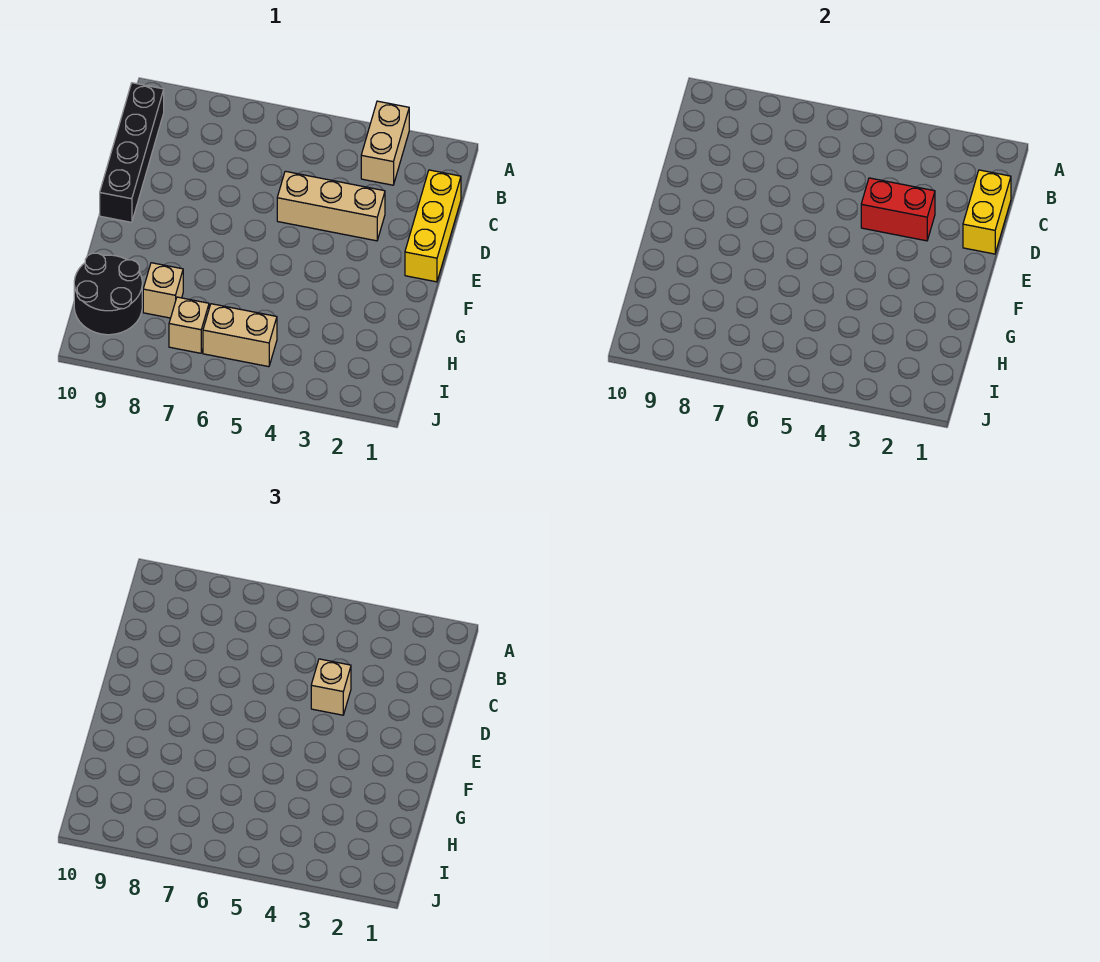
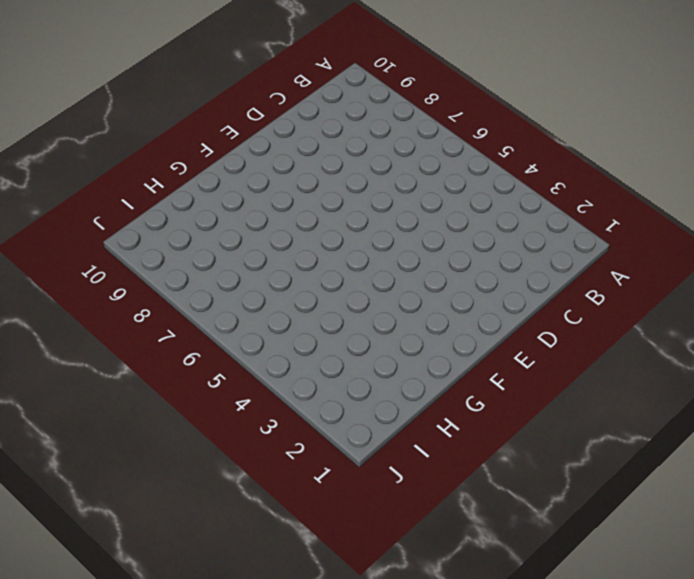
none -> tan 1x2 brick [361,101,409,185]
none -> black 1x4 brick [100,83,164,222]

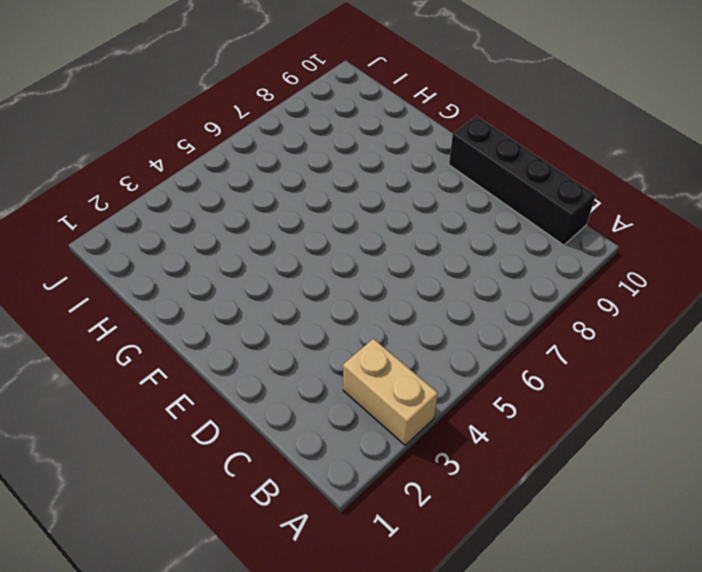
none -> yellow 1x3 brick [405,170,461,282]
none -> tan 1x3 brick [277,171,385,241]

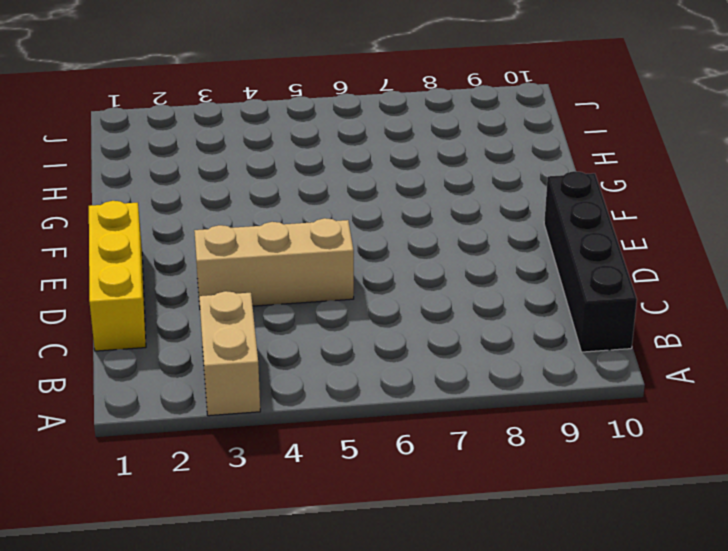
none -> tan 1x1 brick [143,263,183,318]
none -> black 2x2 round brick [74,253,142,335]

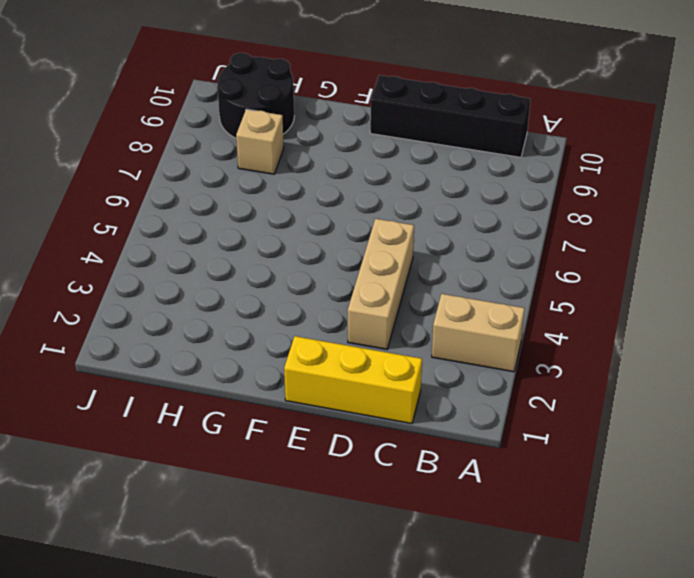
none -> tan 1x2 brick [203,304,277,367]
none -> tan 1x1 brick [169,297,209,353]

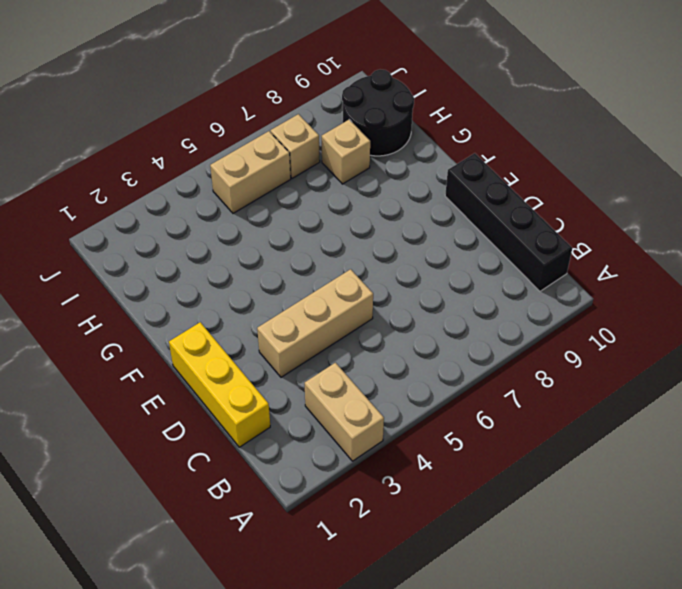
none -> yellow 1x2 brick [963,170,1011,254]
none -> red 1x2 brick [861,178,935,241]

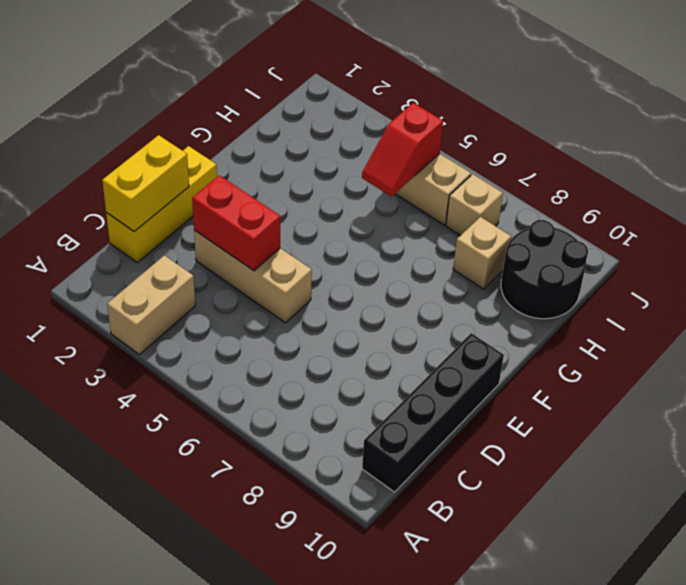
red 1x2 slope [362,103,443,197] -> none
none -> tan 1x1 brick [311,659,351,715]

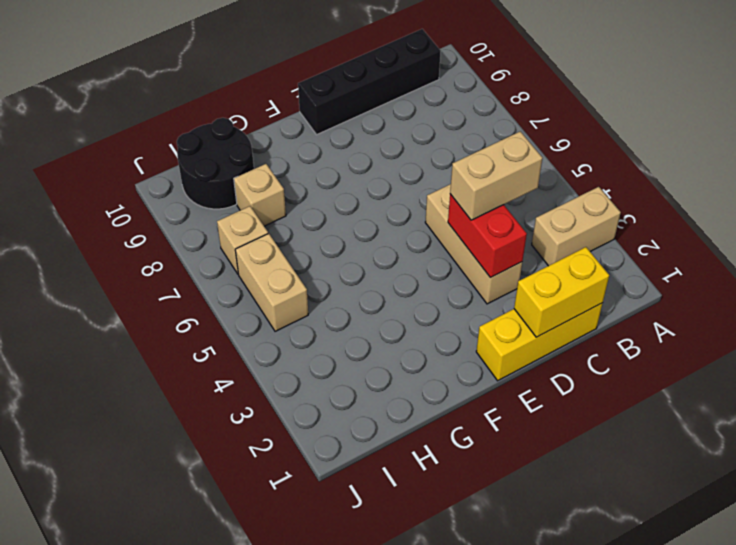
tan 1x2 brick [450,131,543,220] -> tan 1x1 brick [311,659,351,715]

